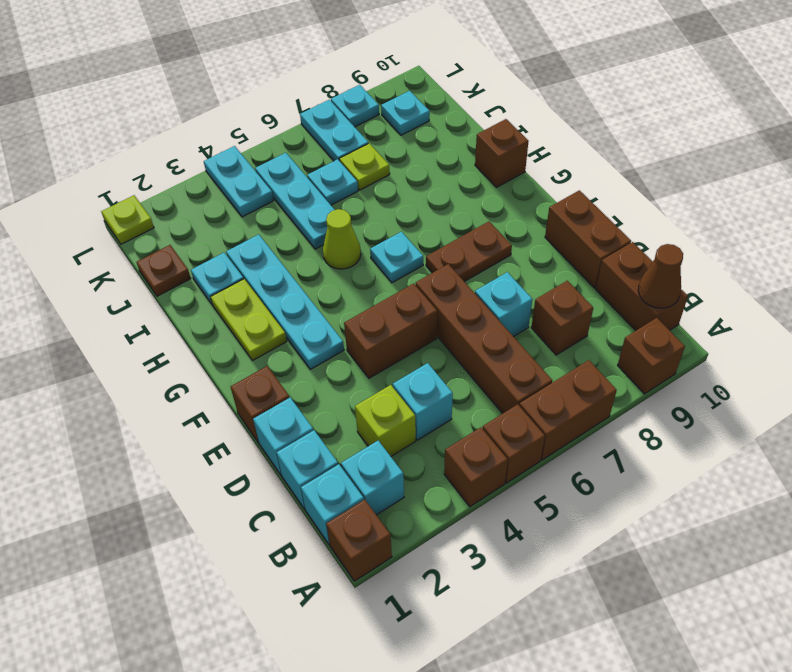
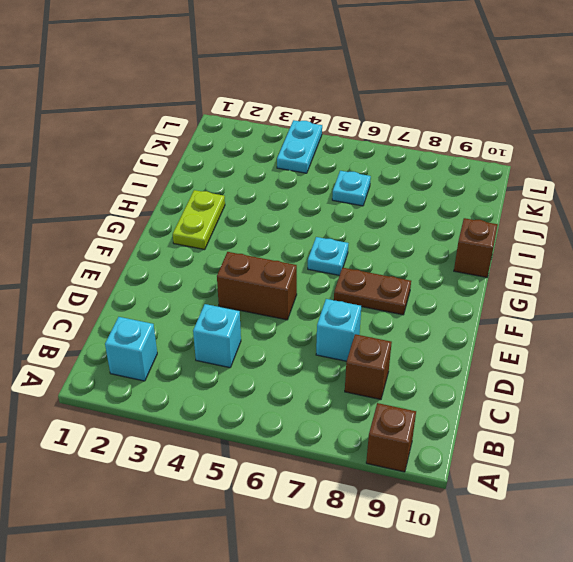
none -> brown 1x1 brick [326,500,392,581]
none -> brown 1x1 brick [444,427,508,507]
none -> brown 1x1 brick [483,404,545,483]
none -> brown 1x2 brick [519,360,617,460]

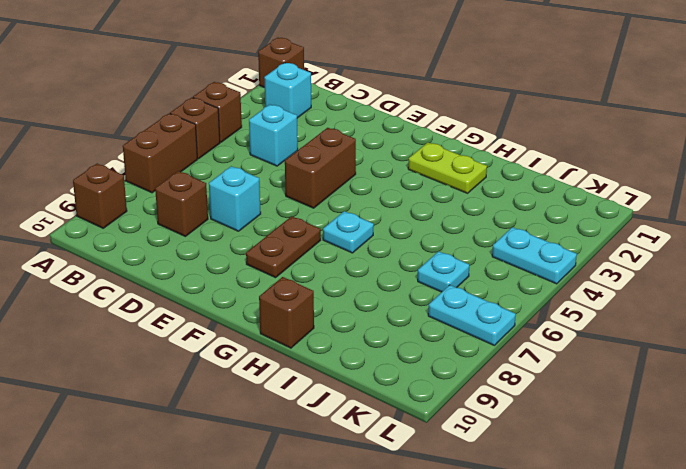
none -> cyan 1x1 brick [301,464,364,545]
none -> brown 1x4 brick [416,264,552,414]
none -> brown 1x2 brick [596,242,688,330]
none -> cyan 1x1 brick [276,430,338,509]

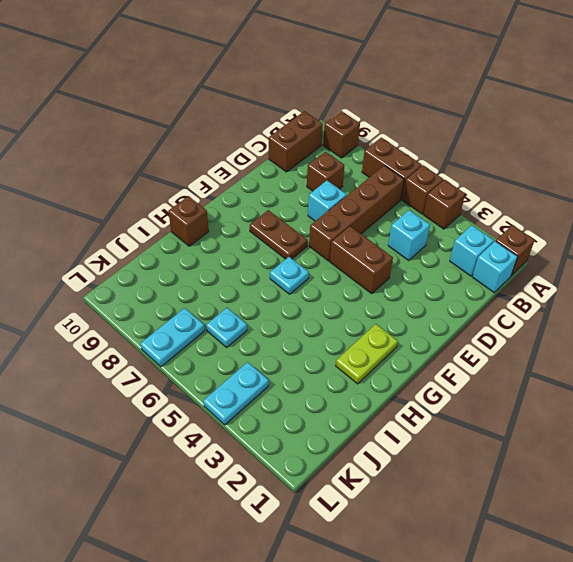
none -> cyan 1x1 brick [276,430,338,509]
none -> lime 1x1 brick [355,385,416,456]
none -> cyan 1x1 brick [253,398,313,476]
none -> brown 1x2 brick [545,190,631,288]

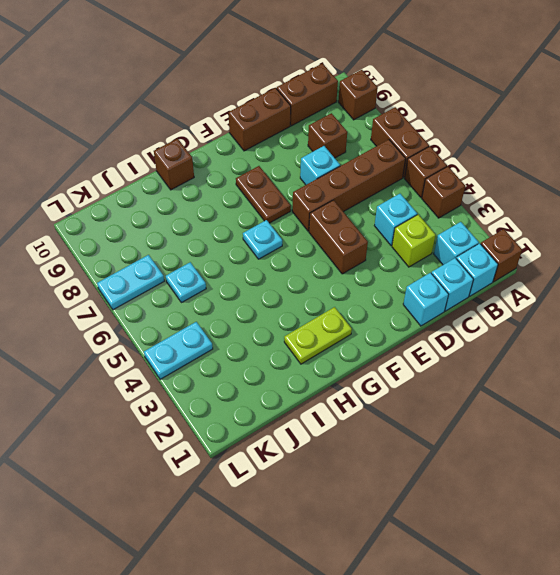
none -> brown 1x1 brick [231,366,290,443]
none -> cyan 1x4 plate [226,235,344,369]
none -> lime 1x1 cone [323,209,361,269]
none -> cyan 1x1 plate [191,253,244,304]

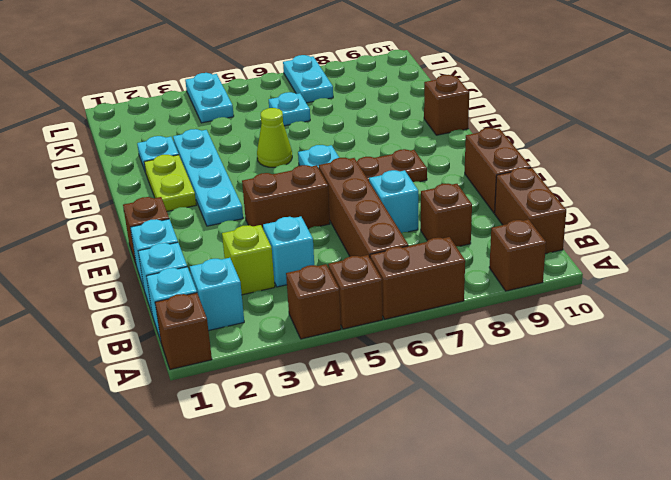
none -> cyan 1x3 plate [255,153,334,249]
none -> brown 1x1 plate [137,245,191,296]
none -> lime 1x1 plate [339,143,390,190]
none -> cyan 1x1 plate [381,91,430,135]

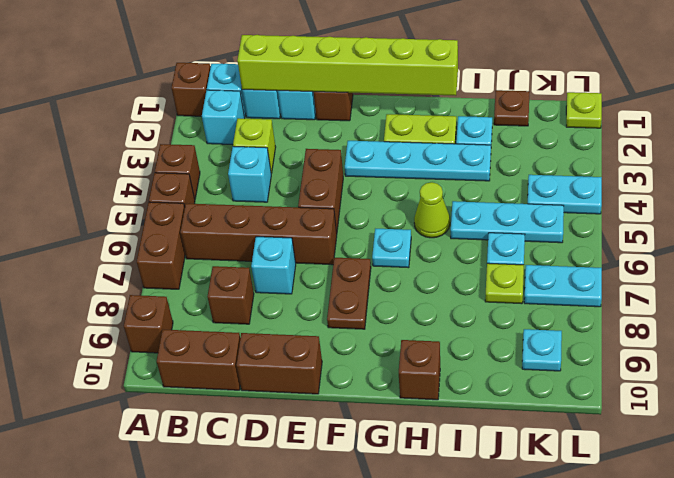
lime 1x6 brick [237,35,458,96] -> none
none -> cyan 1x1 plate [331,85,379,127]
none -> brown 1x1 cone [638,244,683,308]

